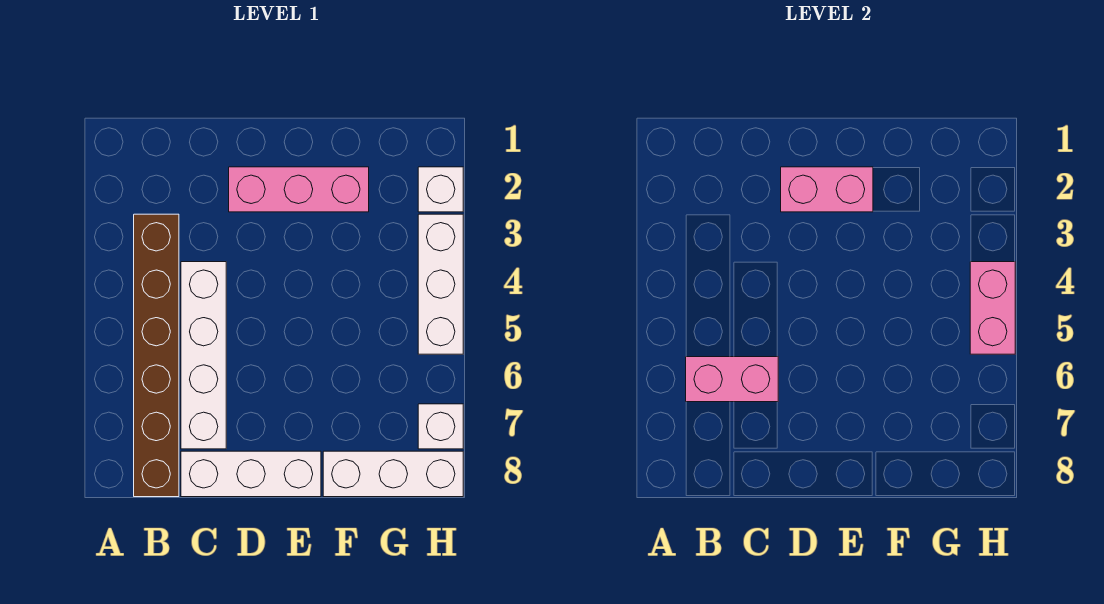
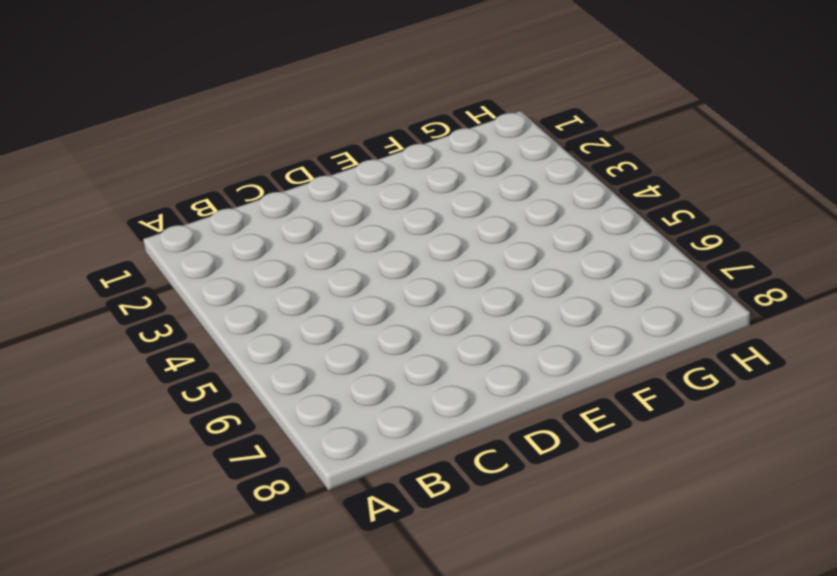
none -> brown 1x6 brick [134,214,179,497]
none -> white 1x4 brick [181,262,226,449]

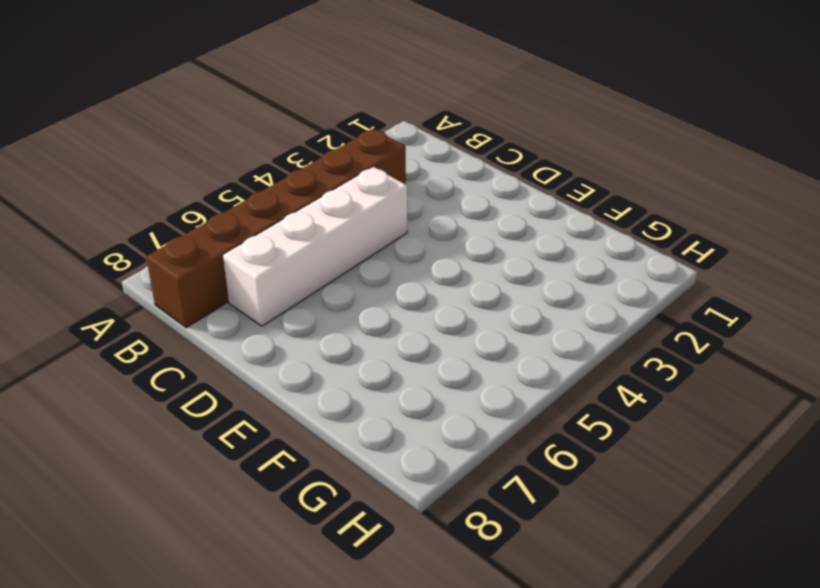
none -> white 1x3 brick [181,451,321,497]
none -> pink 1x3 brick [229,167,369,212]

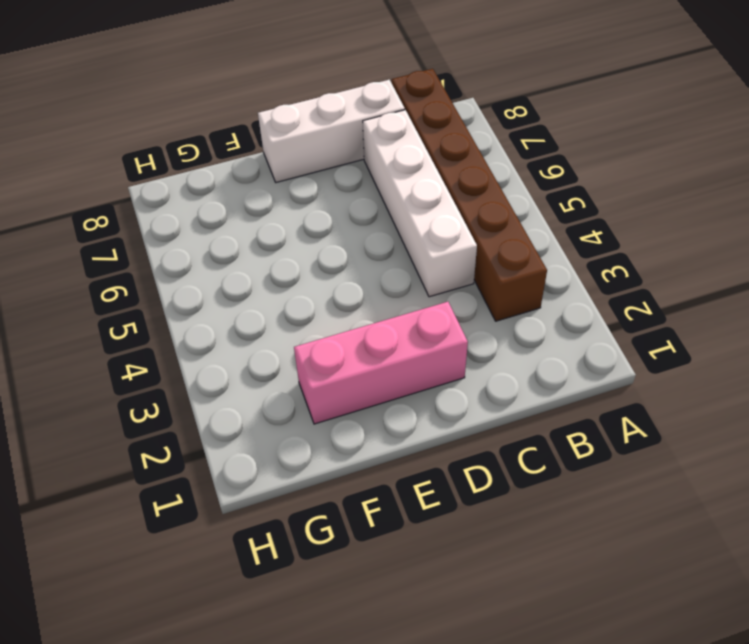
none -> white 1x3 brick [323,451,463,497]
none -> white 1x1 brick [418,167,463,212]

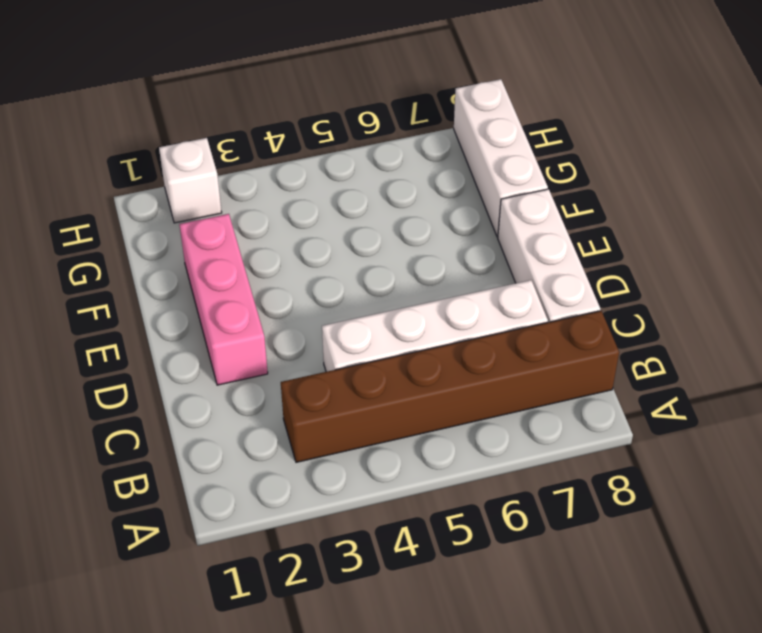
none -> white 1x3 brick [418,214,463,354]
none -> white 1x1 brick [418,404,463,449]

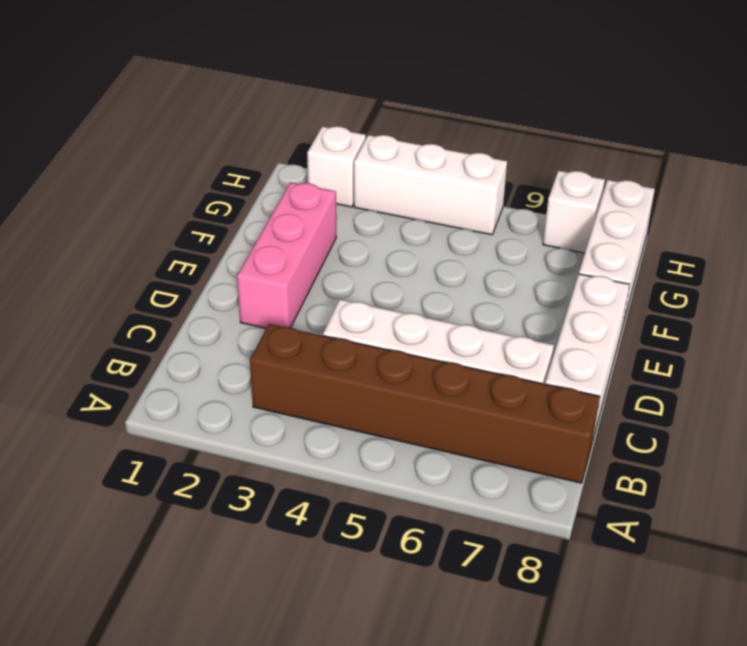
none -> pink 1x2 brick [686,357,778,402]
none -> pink 1x2 brick [781,167,873,212]

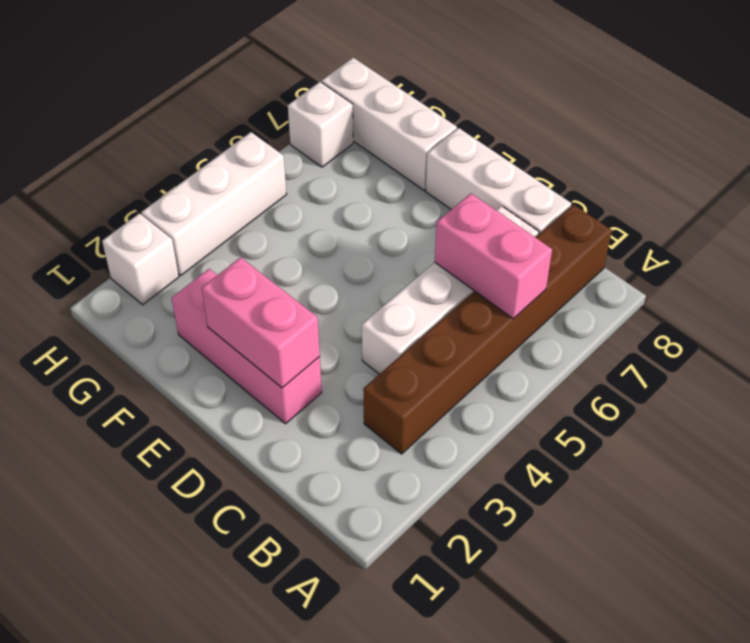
none -> pink 1x2 brick [970,262,1015,354]

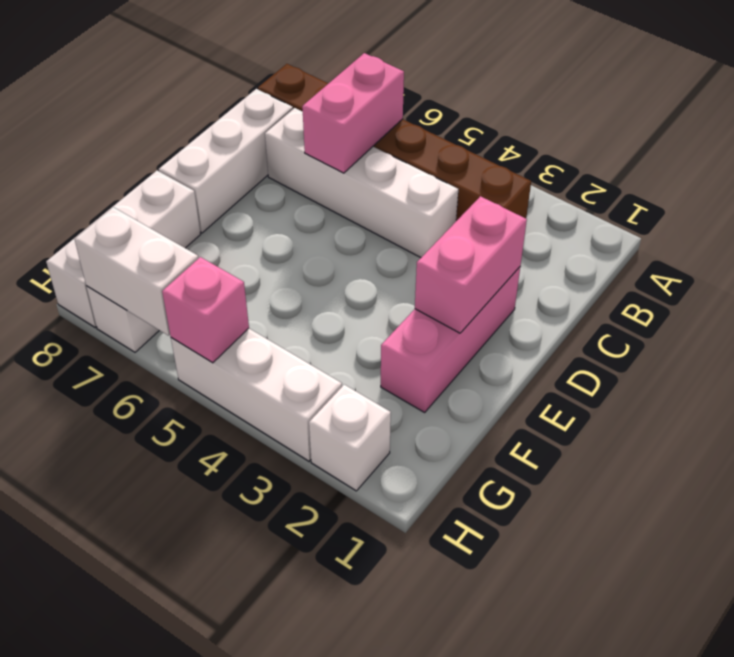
pink 1x1 brick [162,257,249,363] -> pink 1x2 brick [970,262,1015,354]
white 1x2 brick [74,207,198,336] -> none

